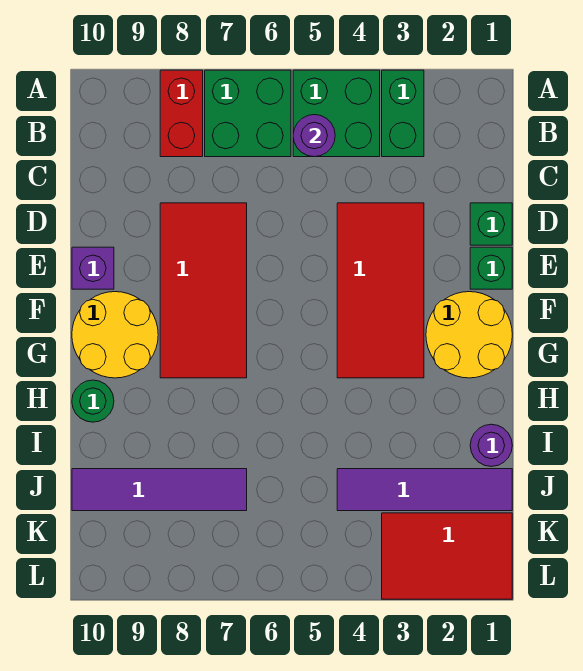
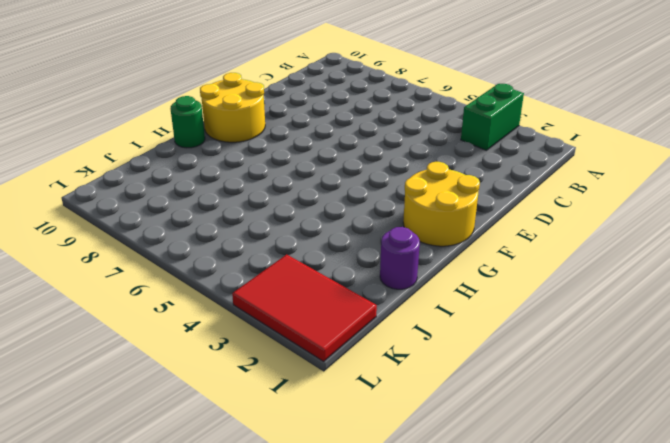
none -> green 2x2 brick [293,70,380,157]
none -> green 2x2 brick [205,70,291,157]
none -> red 1x2 brick [160,70,203,157]

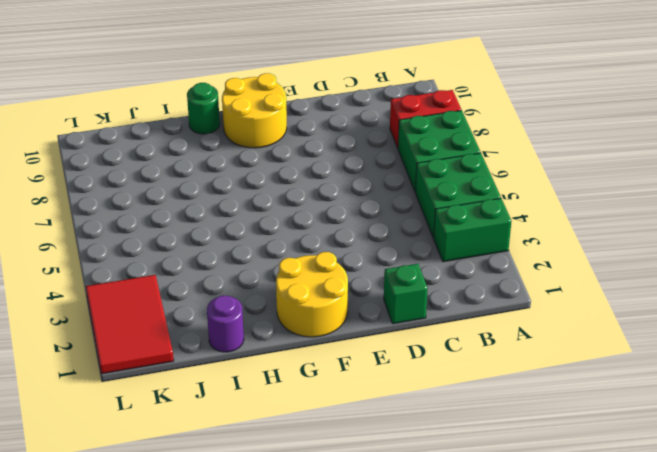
none -> red 2x4 tile [337,203,424,378]
none -> red 2x4 tile [160,203,247,378]
none -> green 1x1 brick [470,247,512,289]

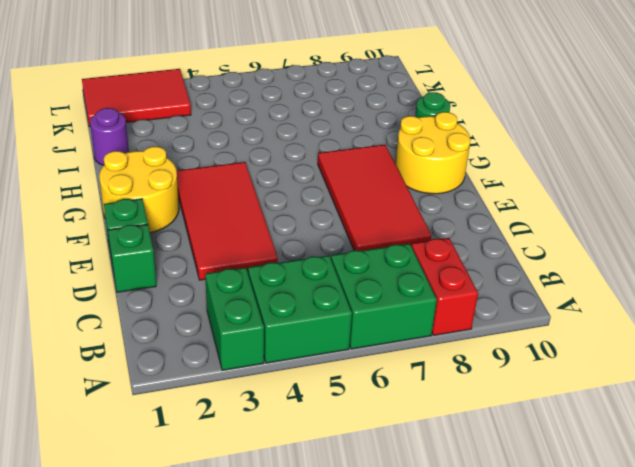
none -> purple 1x1 brick [72,247,114,289]
none -> purple 1x4 tile [337,469,512,511]
none -> purple 1x4 tile [72,469,247,511]

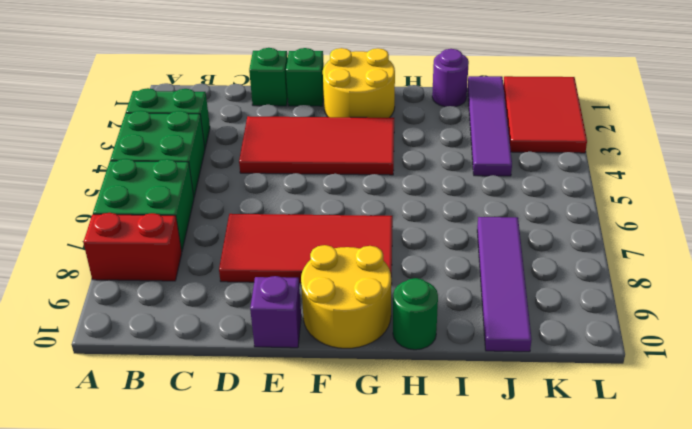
none -> purple 1x1 round brick [293,115,335,157]

